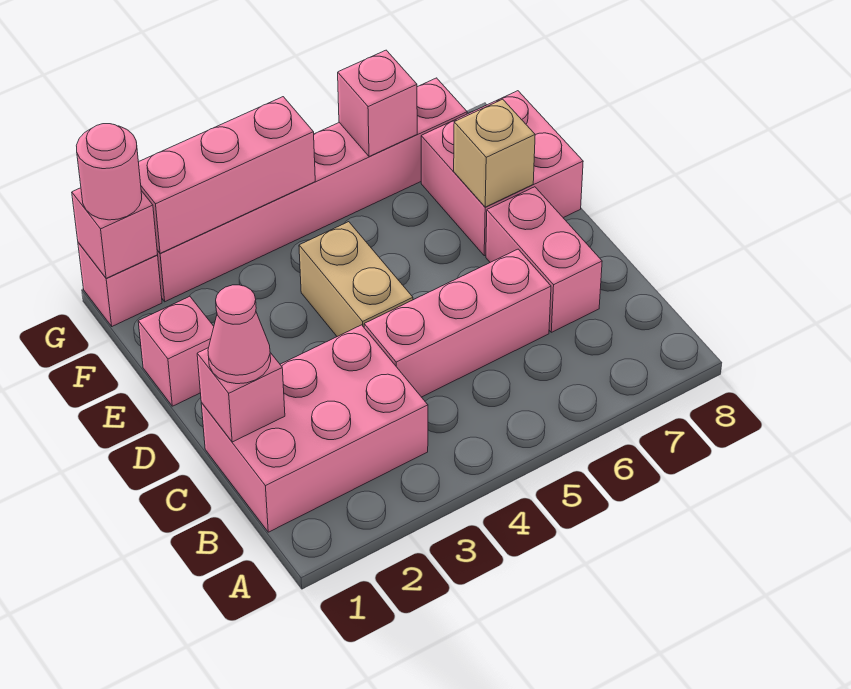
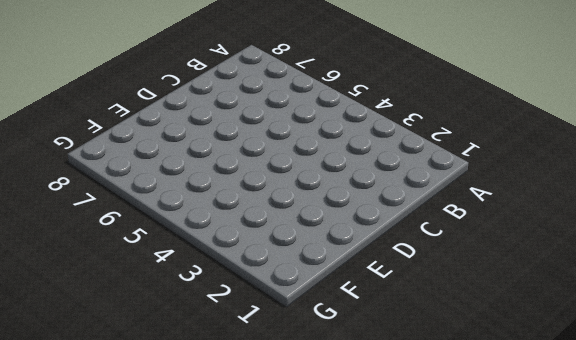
none -> pink 2x3 brick [201,325,428,532]
none -> pink 1x3 brick [364,249,551,397]
none -> pink 1x2 brick [486,187,602,332]

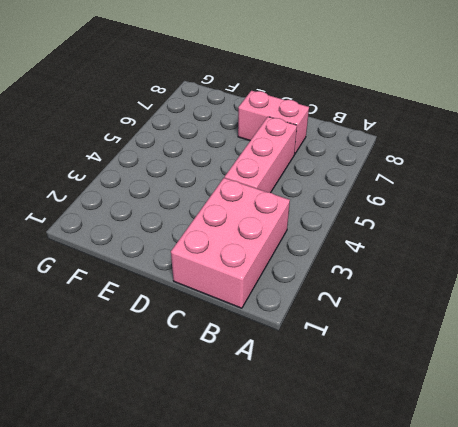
none -> tan 1x2 brick [299,222,413,337]
none -> pink 1x1 brick [138,296,214,406]
none -> pink 2x2 brick [421,91,583,256]

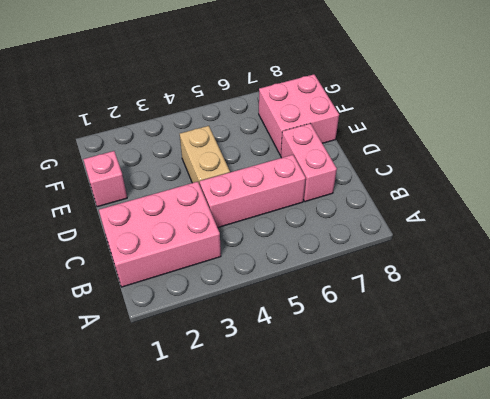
none -> pink 1x1 brick [78,243,162,326]
none -> pink 1x6 brick [157,78,467,302]
none -> pink 1x1 brick [197,348,285,442]

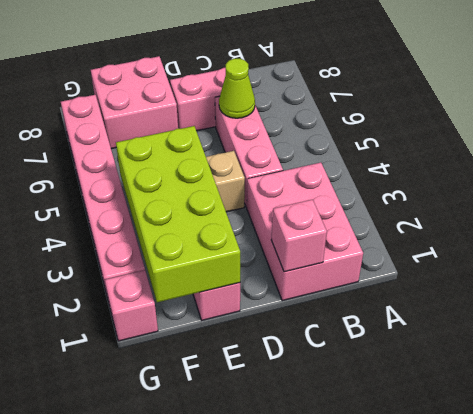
lime 1x1 cone [219,59,255,118] -> none
lime 2x4 brick [116,126,240,302] -> none
none -> tan 1x1 brick [454,99,535,207]
none -> pink 1x1 brick [72,188,158,278]
none -> pink 1x3 brick [139,97,315,253]

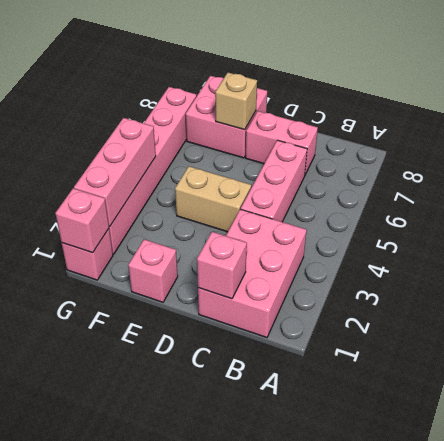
none -> pink 1x1 brick [338,50,417,156]
none -> pink 1x1 cone [208,285,271,384]
none -> pink 1x1 round brick [76,124,142,220]

